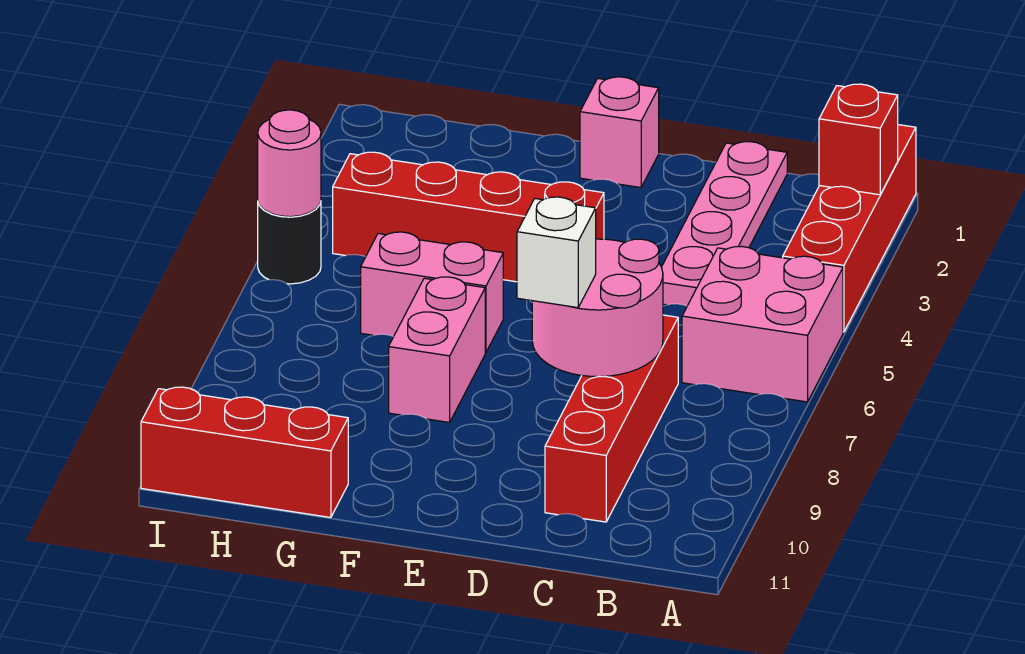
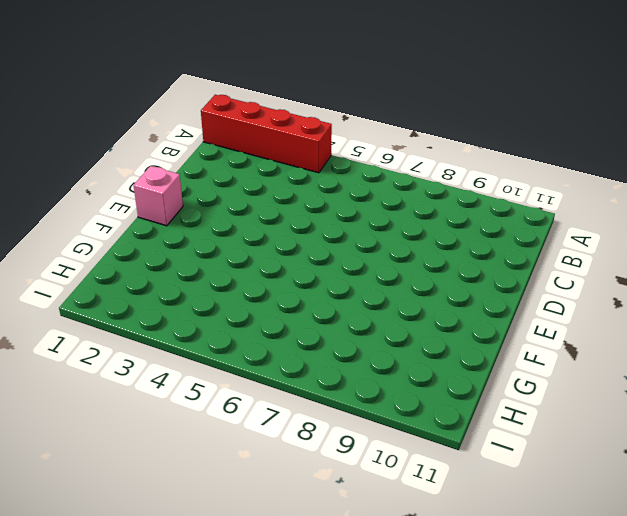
none -> pink 2x2 brick [682,246,843,402]
none -> pink 1x4 plate [662,142,787,306]
none -> red 1x4 brick [545,315,678,522]

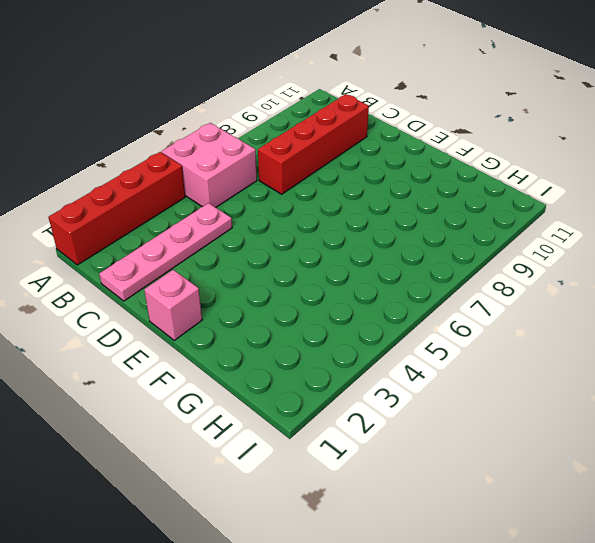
none -> red 1x4 brick [333,152,604,282]
none -> pink 1x2 brick [361,232,503,353]
none -> pink 1x2 brick [389,277,485,422]

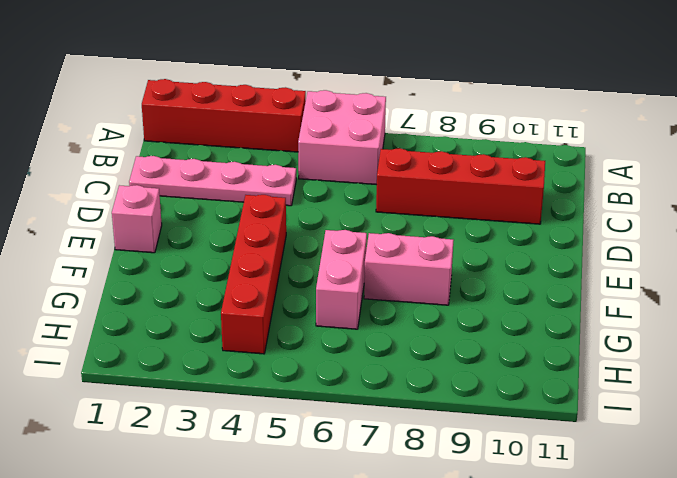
none -> red 1x3 brick [141,387,348,518]
none -> black 1x1 round brick [258,202,321,284]
none -> red 1x1 brick [819,84,898,195]

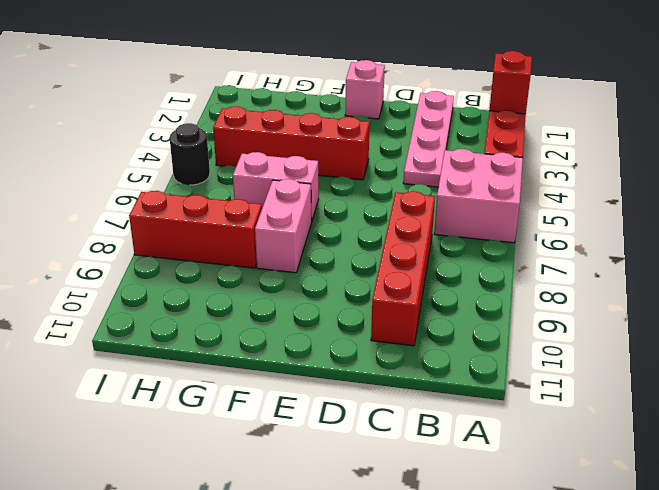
red 1x3 brick [129,191,262,268] -> red 1x3 brick moved to [141,387,348,518]
none -> pink 2x2 round brick [532,239,663,377]
none -> pink 1x1 round brick [258,110,321,217]
none -> white 1x1 brick [517,197,596,308]

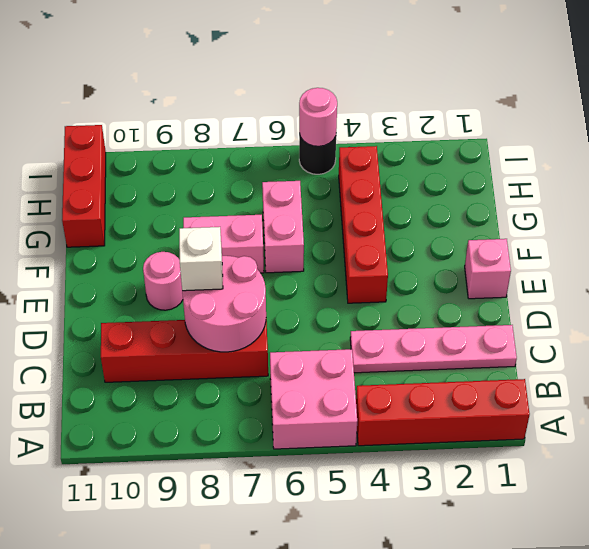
pink 1x1 round brick [143,252,183,310] -> none
none -> red 1x1 brick [819,84,898,195]

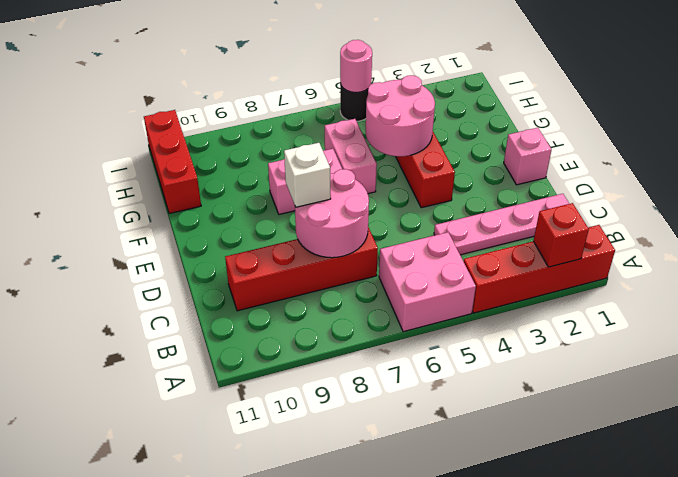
pink 2x2 round brick [366,75,435,156] -> none

